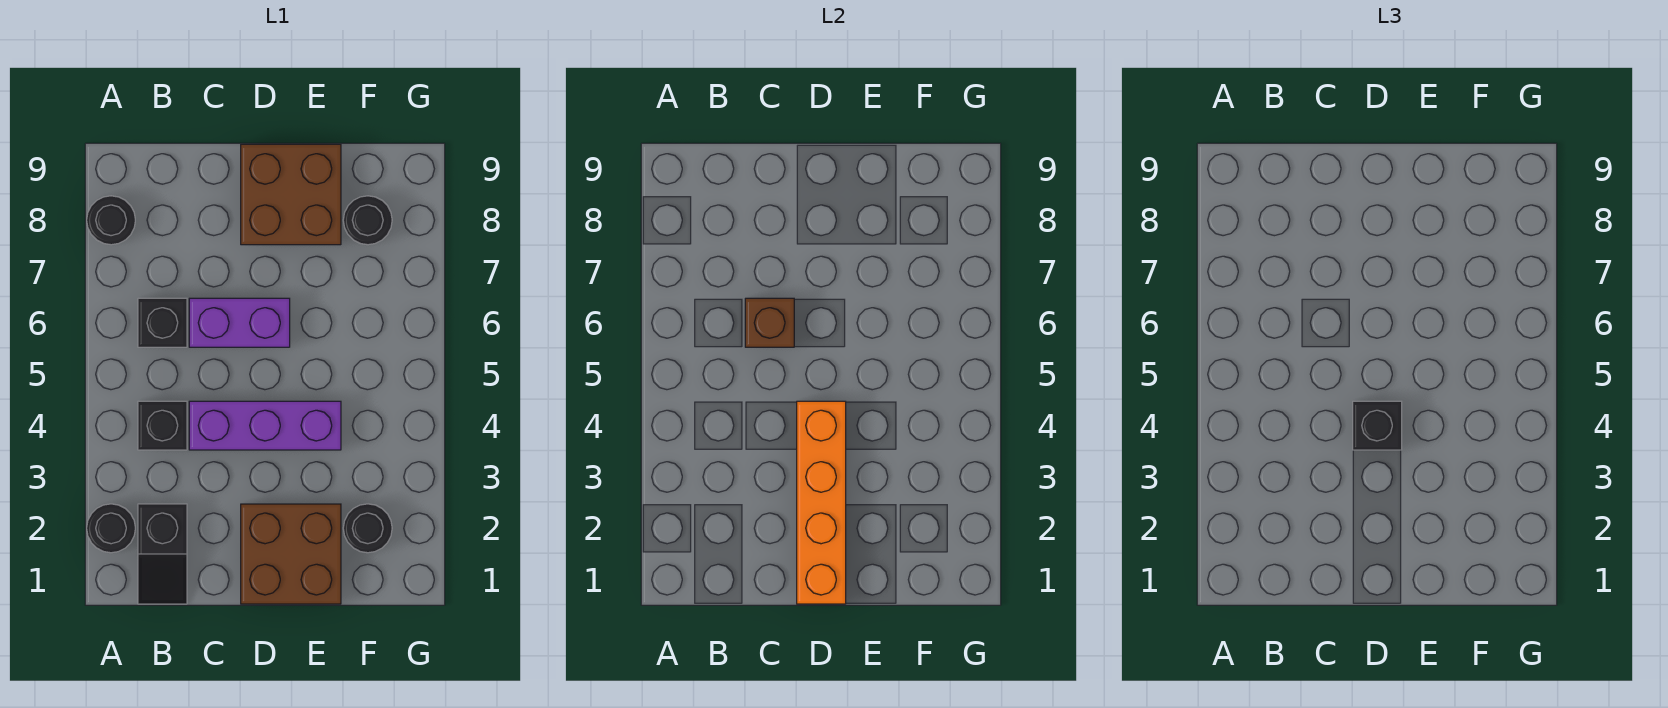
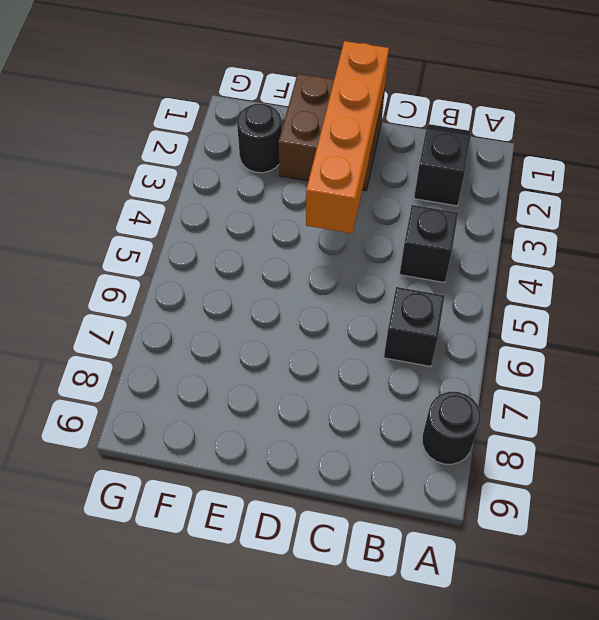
none -> black 1x1 round brick [87,504,135,553]
none -> purple 1x3 brick [189,401,341,450]
none -> purple 1x2 brick [189,298,290,347]

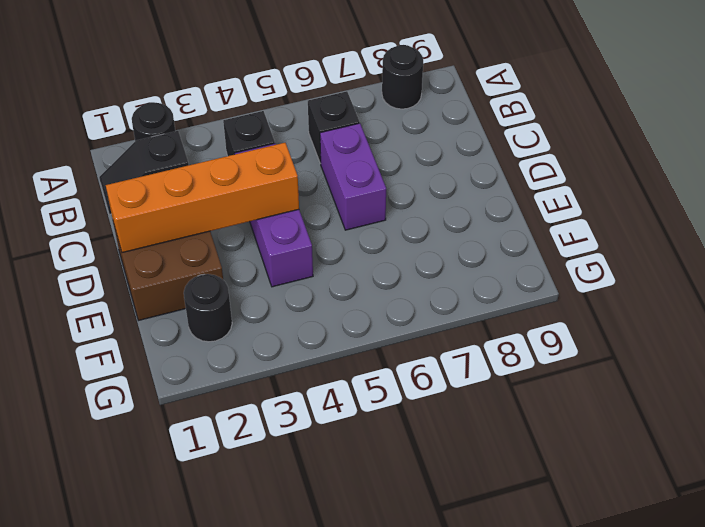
none -> brown 2x2 brick [241,144,341,245]
none -> black 1x1 round brick [343,196,392,245]
none -> brown 1x1 brick [745,298,794,347]

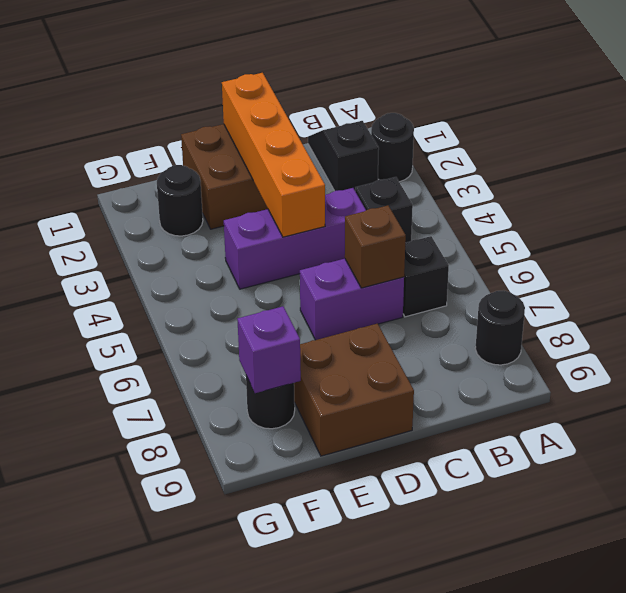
purple 1x1 brick [237,306,301,393] -> none
none -> black 1x1 brick [1353,401,1402,450]

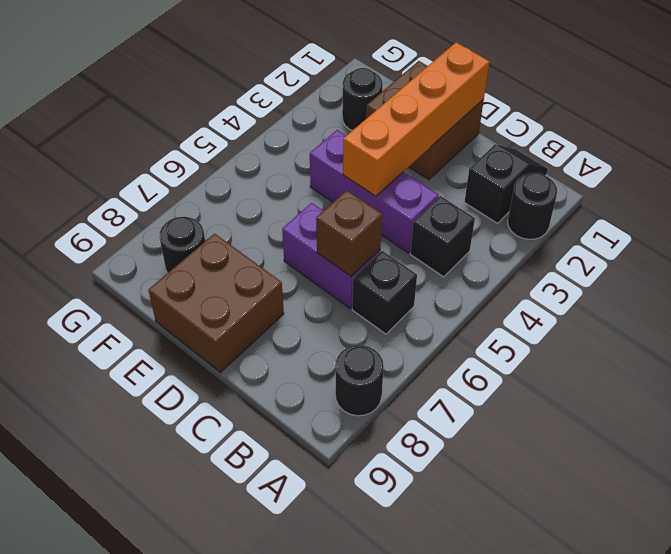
none -> black 1x1 brick [1353,401,1402,450]

